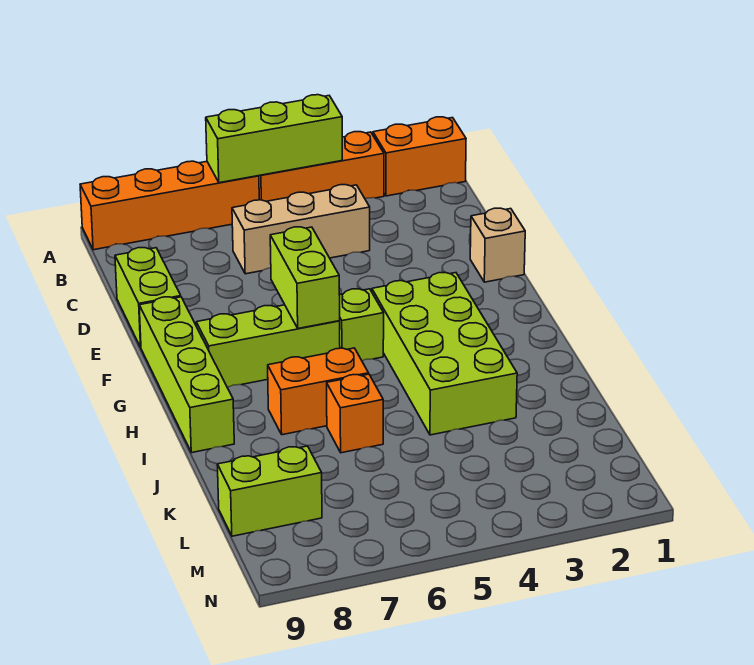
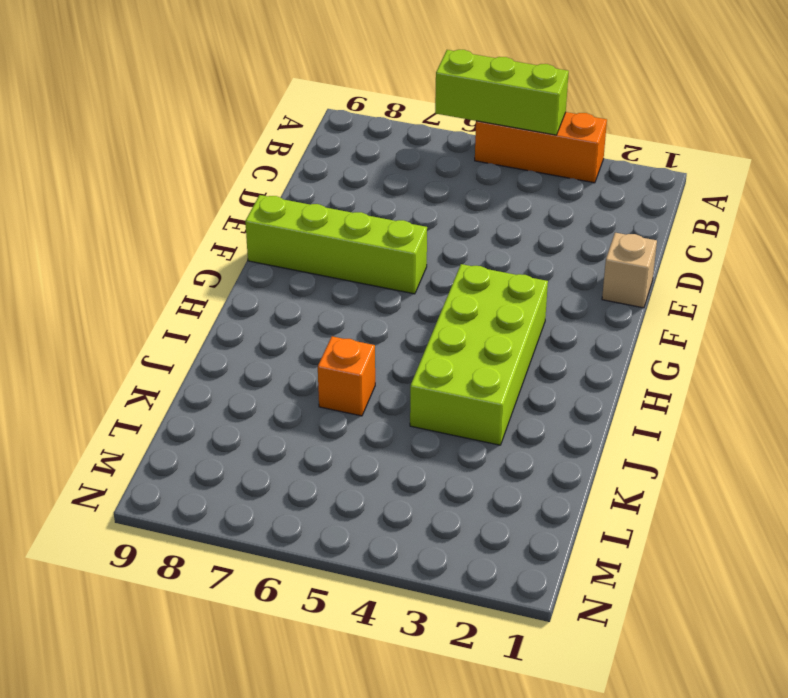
lime 1x4 brick [245,195,427,294] -> lime 1x4 brick turned to [139,297,234,453]
none -> orange 1x2 brick [373,117,466,196]
none -> orange 1x4 brick [80,161,259,250]
none -> tan 1x3 brick [232,185,370,274]

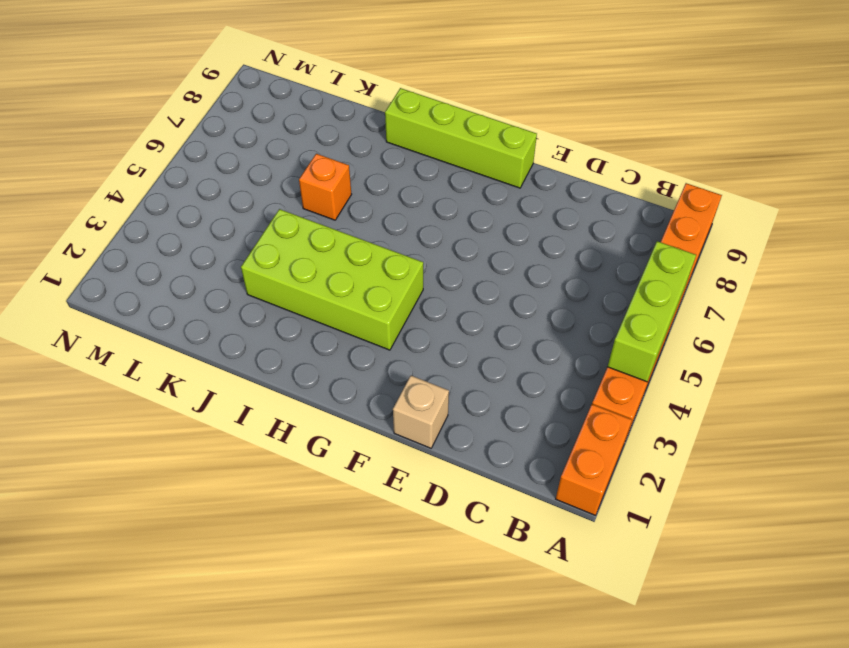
none -> tan 1x3 brick [232,185,370,274]
none -> lime 1x2 brick [115,248,181,347]
none -> lime 1x1 brick [340,289,384,361]

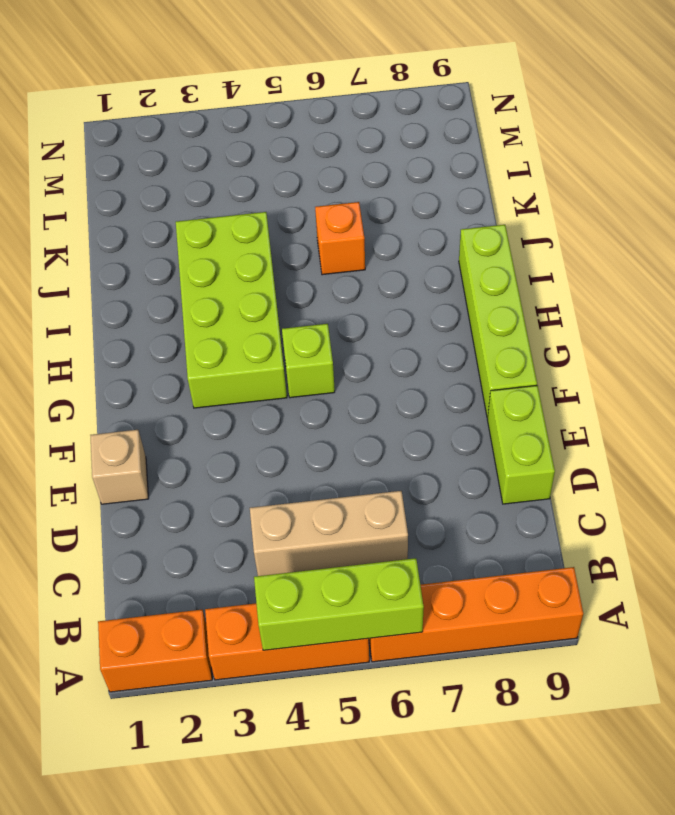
none -> lime 1x3 brick [196,305,340,387]
none -> orange 1x2 brick [268,348,369,435]
none -> lime 1x2 brick [217,446,322,536]

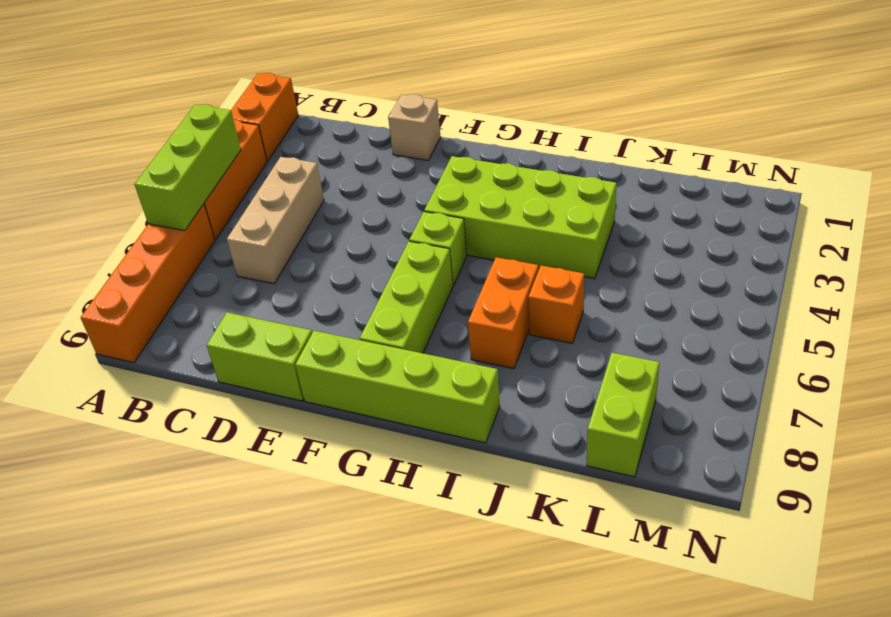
none -> lime 1x2 brick [270,227,340,328]

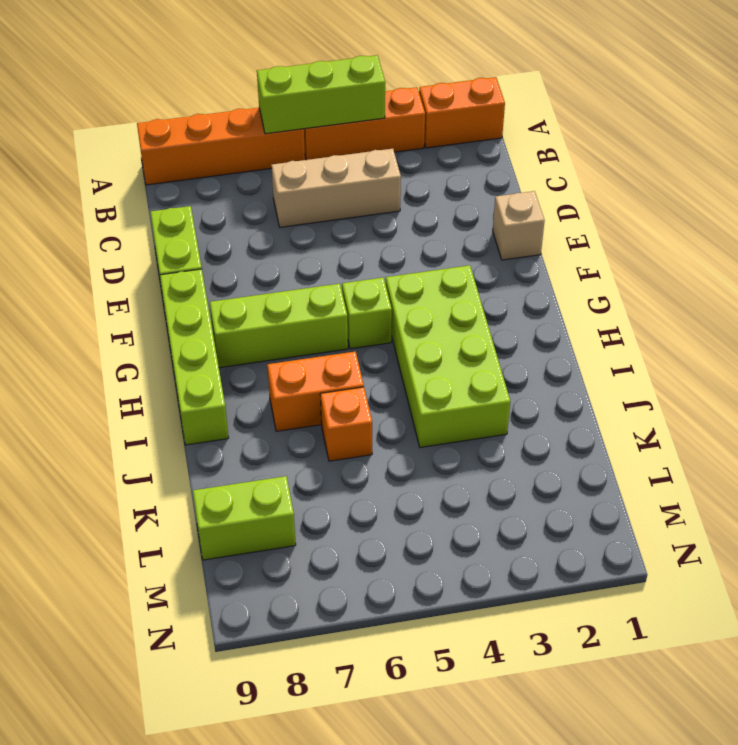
none -> lime 1x2 brick [270,227,340,328]

